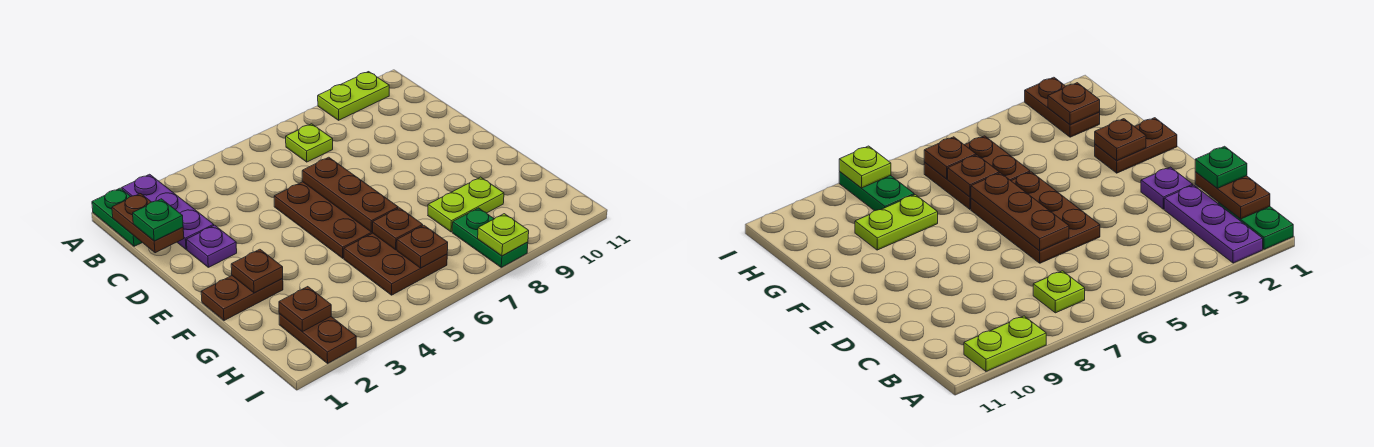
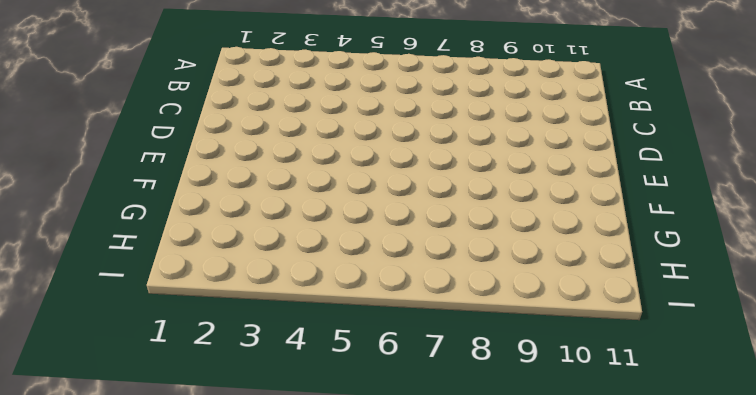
none -> green 1x2 plate [92,188,142,246]
none -> purple 1x3 plate [122,174,214,249]
none -> lime 1x2 plate [318,72,389,120]

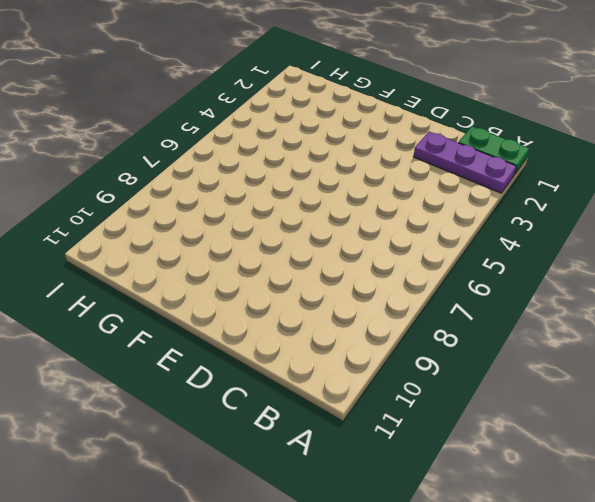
none -> lime 1x2 plate [318,72,389,120]
none -> lime 1x1 plate [286,124,333,162]
none -> purple 1x1 plate [186,225,237,267]

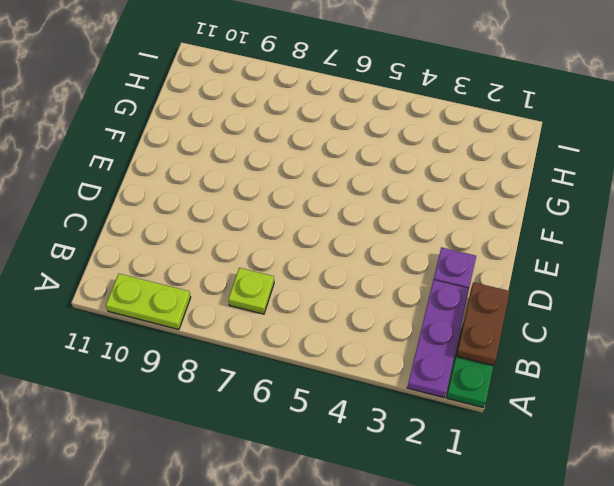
none -> brown 2x3 plate [274,182,373,258]
none -> brown 1x2 plate [201,276,283,321]
none -> brown 2x2 plate [344,233,447,295]

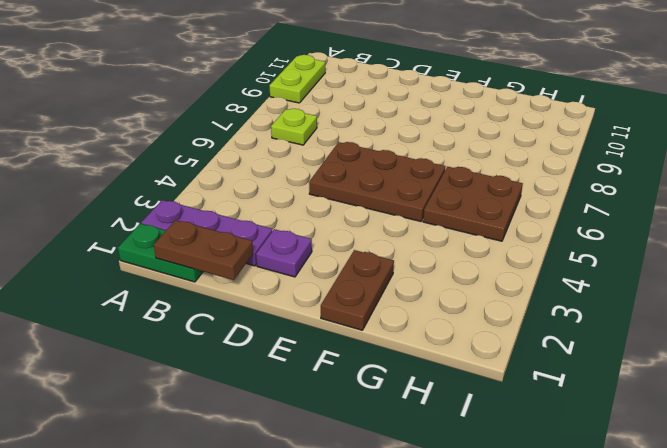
none -> lime 1x2 plate [428,177,504,232]
none -> brown 1x2 plate [279,314,356,363]
none -> green 1x2 plate [452,208,528,267]

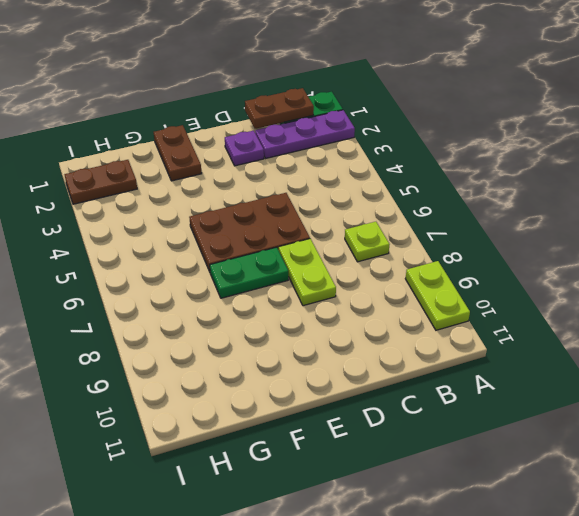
lime 1x2 plate [279,239,336,306] -> lime 1x2 plate moved to [428,177,504,232]
green 1x2 plate [210,247,288,298] -> green 1x2 plate moved to [452,208,528,267]
none -> brown 2x2 plate [344,233,447,295]
none -> brown 1x3 plate [302,157,398,232]
none -> brown 1x1 plate [231,249,283,293]

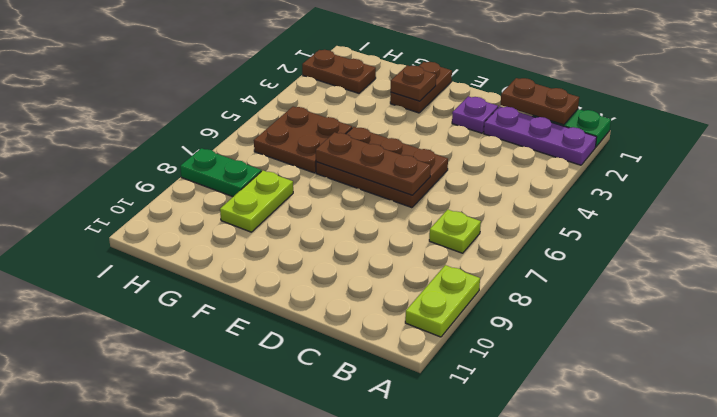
none -> brown 1x1 plate [373,208,423,250]
none -> brown 1x1 plate [279,287,331,332]
none -> brown 1x1 plate [397,226,448,268]

